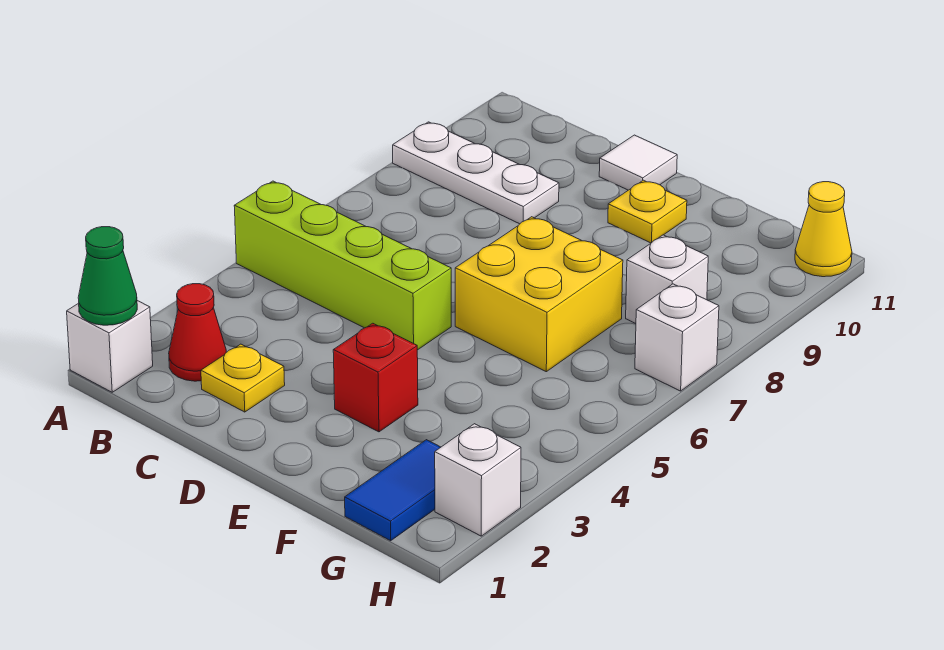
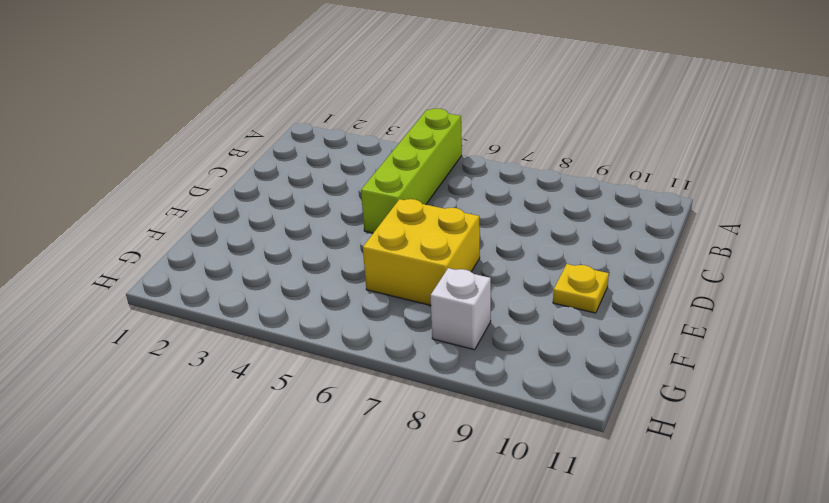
none -> white 1x1 brick [67,301,153,392]
none -> white 1x3 plate [393,122,559,224]
none -> red 1x1 cone [169,284,226,381]

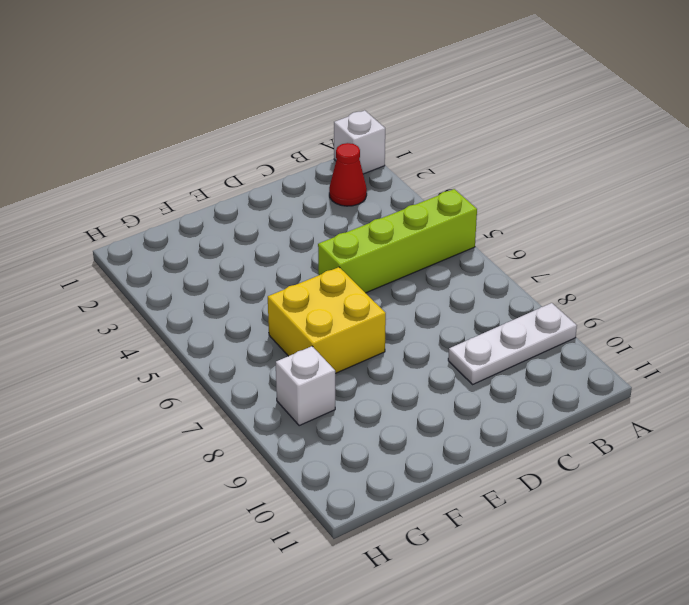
none -> yellow 1x1 plate [201,344,285,412]
none -> white 1x1 tile [599,135,677,190]
none -> red 1x1 brick [333,323,418,432]

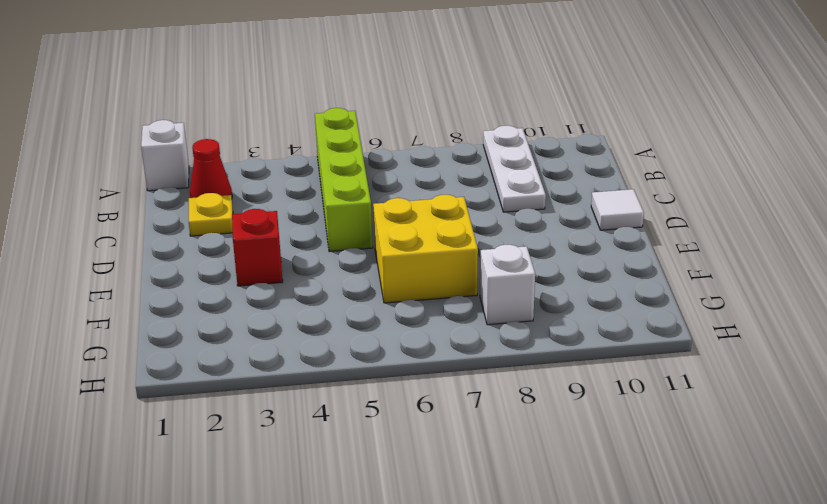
none -> yellow 1x1 plate [608,180,687,243]
none -> blue 1x2 tile [345,440,441,541]
none -> white 1x1 brick [435,424,521,536]

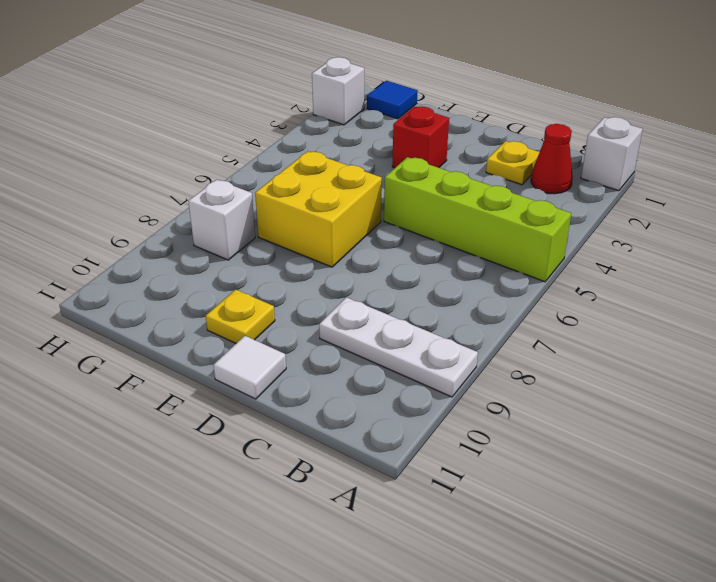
blue 1x1 tile [367,81,418,119] -> blue 1x2 tile [345,440,441,541]
none -> white 1x1 brick [635,284,719,391]
none -> yellow 1x1 cone [795,182,852,277]
none -> green 1x1 cone [78,227,137,325]

